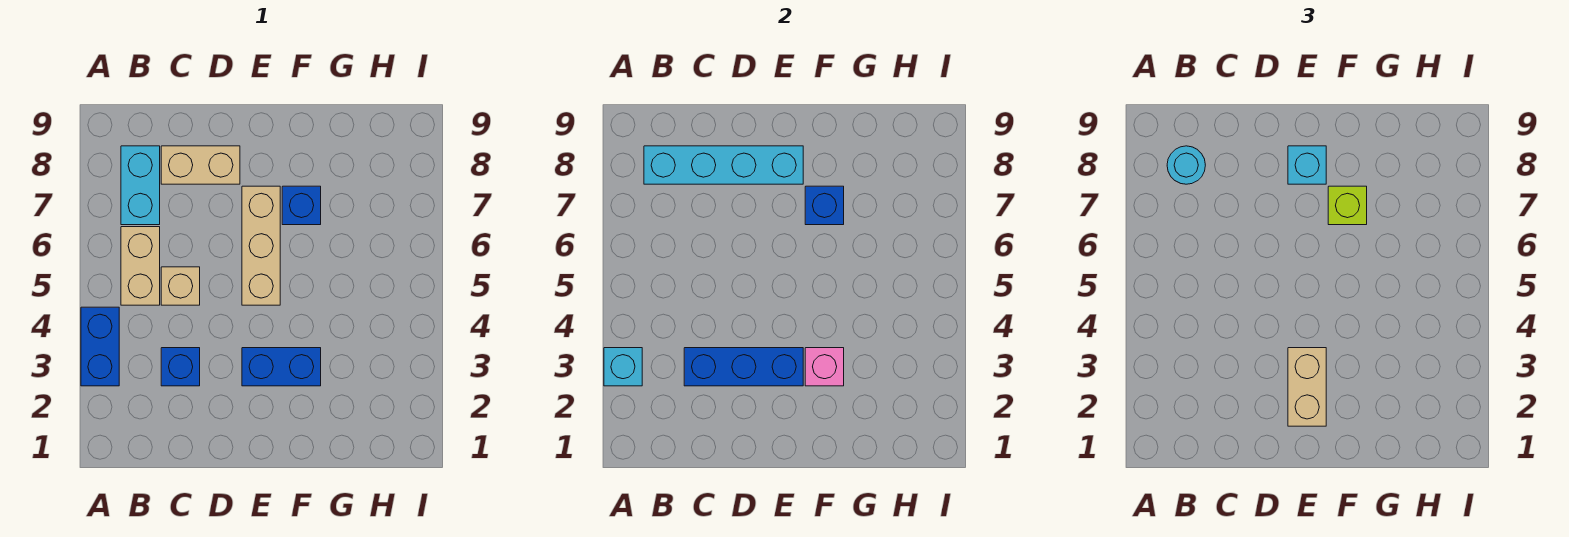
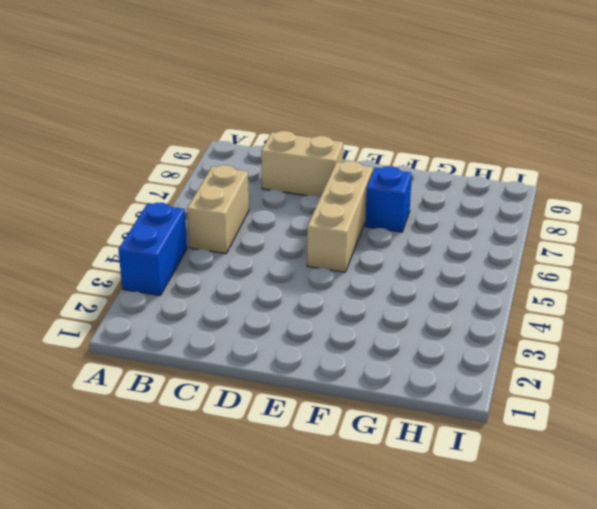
none -> cyan 1x2 brick [121,146,160,225]
none -> blue 1x1 brick [161,348,200,386]
none -> tan 1x1 brick [161,267,200,305]

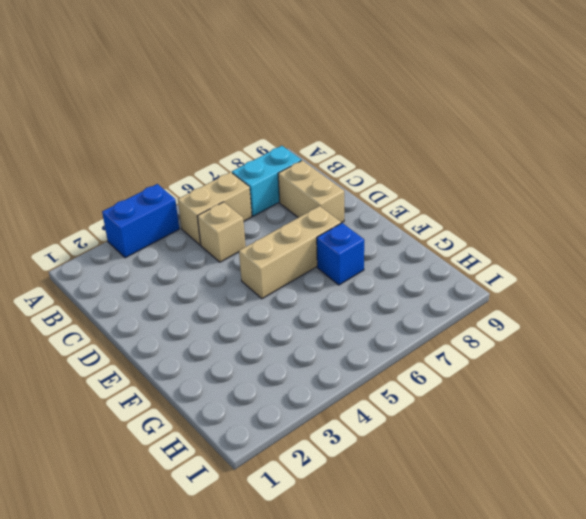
none -> blue 1x1 brick [161,348,200,386]
none -> blue 1x2 brick [242,348,321,386]
none -> cyan 1x1 brick [604,348,642,386]

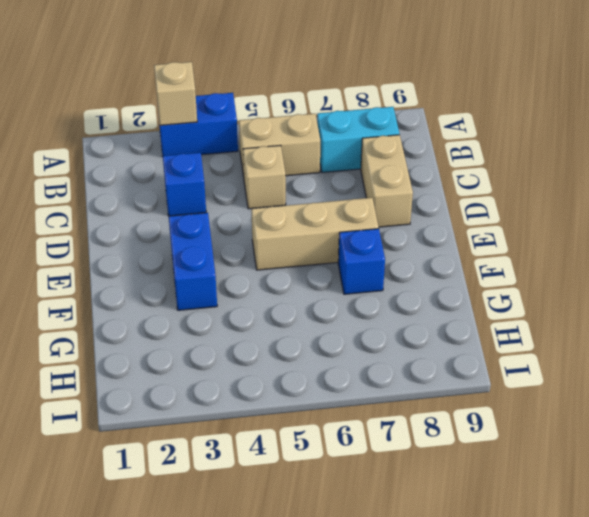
tan 1x1 brick [154,62,197,125] -> cyan 1x1 brick [604,348,642,386]
none -> cyan 1x4 brick [644,146,803,184]
none -> blue 1x3 brick [684,348,803,386]
none -> pink 1x1 brick [805,348,844,386]

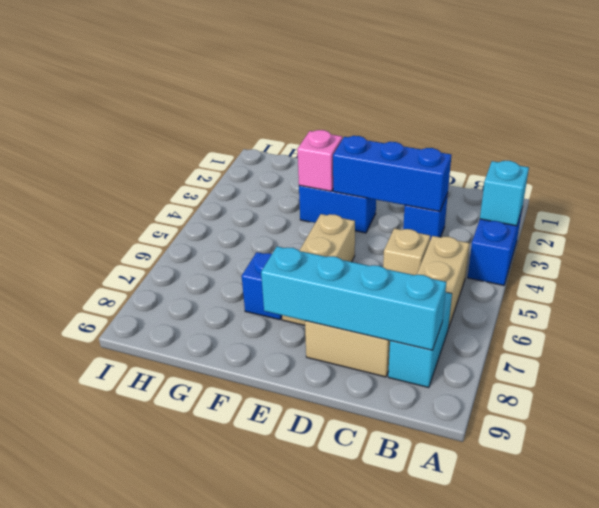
none -> blue 1x1 brick [805,186,844,225]
none -> cyan 1x1 round brick [1167,146,1205,184]
none -> tan 1x2 brick [1288,348,1326,426]

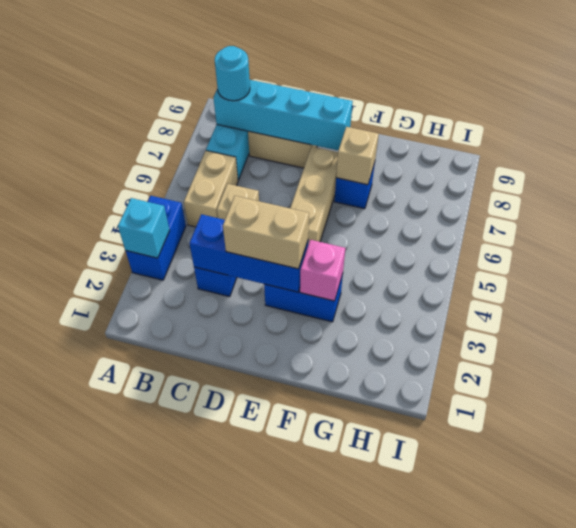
tan 1x2 brick [223,196,309,269] -> tan 1x2 brick turned to [1288,348,1326,426]
tan 1x1 brick [336,127,379,185] -> blue 1x1 brick [805,186,844,225]
none -> cyan 1x1 brick [1288,146,1326,184]
none -> lime 1x1 brick [1328,186,1367,225]

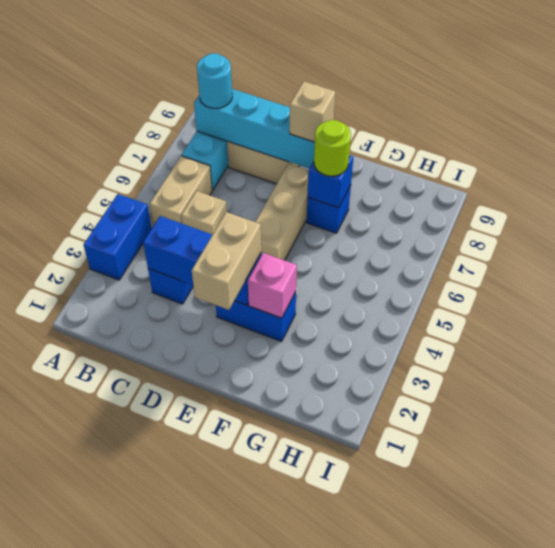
tan 1x1 brick [290,82,335,142] -> cyan 1x1 brick [1288,146,1326,184]
lime 1x1 round brick [314,120,351,176] -> lime 1x1 brick [1328,186,1367,225]
none -> cyan 1x1 brick [604,348,642,386]

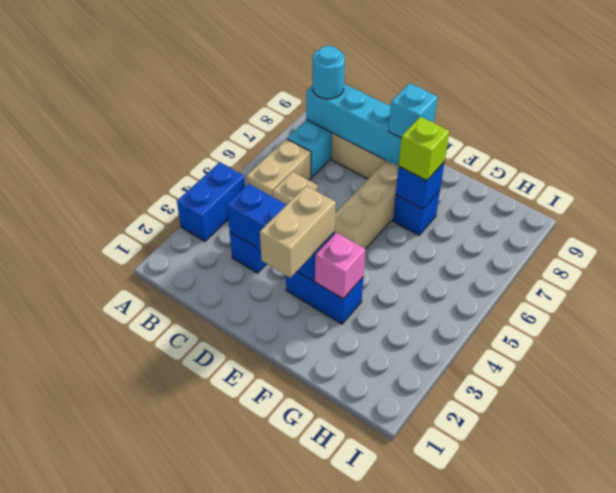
none -> cyan 1x1 brick [604,348,642,386]

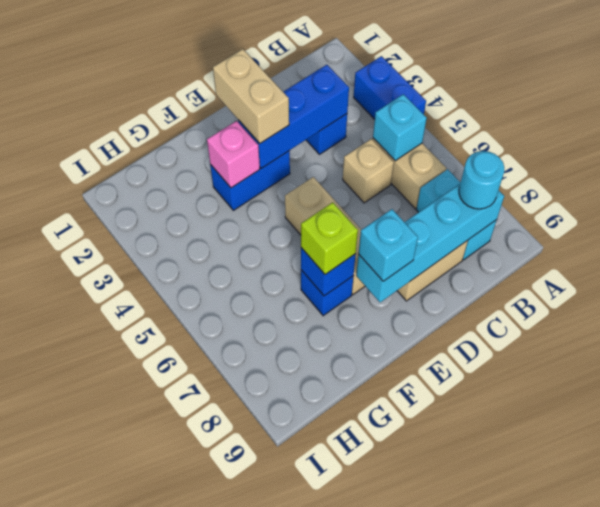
cyan 1x1 brick [373,94,427,161] -> cyan 1x1 brick moved to [604,348,642,386]

